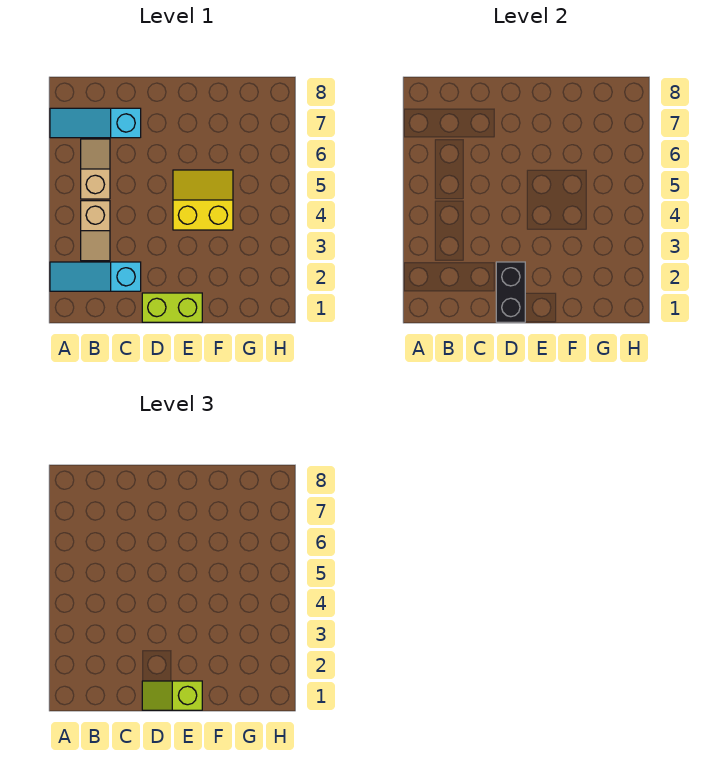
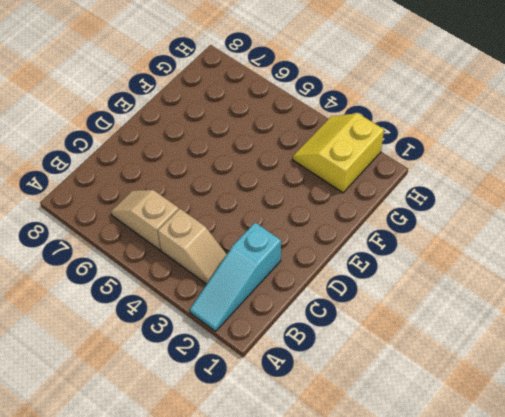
yellow 2x2 slope [293,113,384,193] -> yellow 2x2 slope moved to [173,170,233,230]
none -> cyan 1x3 slope [50,108,141,138]
none -> lime 1x2 brick [142,293,202,322]

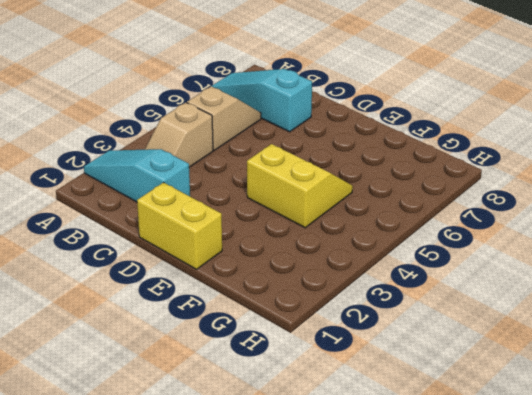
yellow 1x2 brick [137,182,222,269] -> lime 1x2 brick [142,293,202,322]
none -> black 1x2 brick [496,262,525,322]
none -> lime 1x2 slope [142,681,202,710]

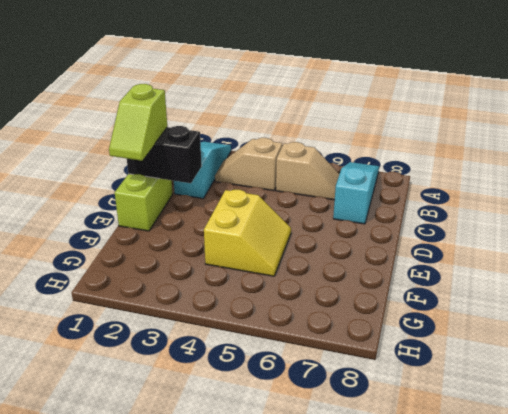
lime 1x2 slope [109,84,167,161] -> lime 1x2 slope turned to [142,681,202,710]

